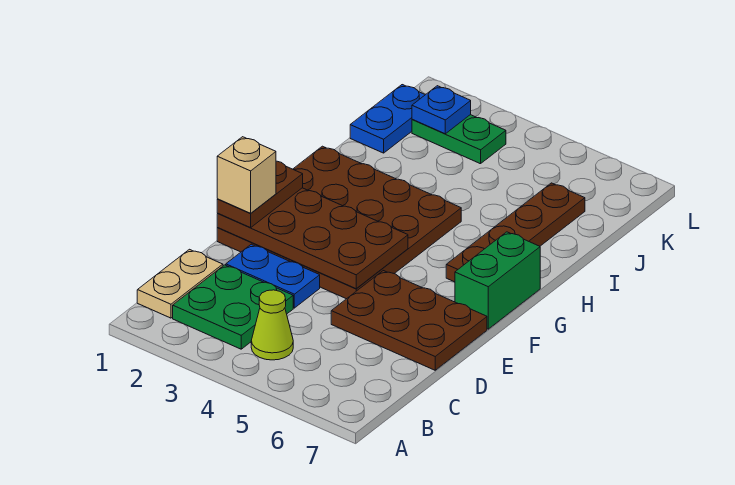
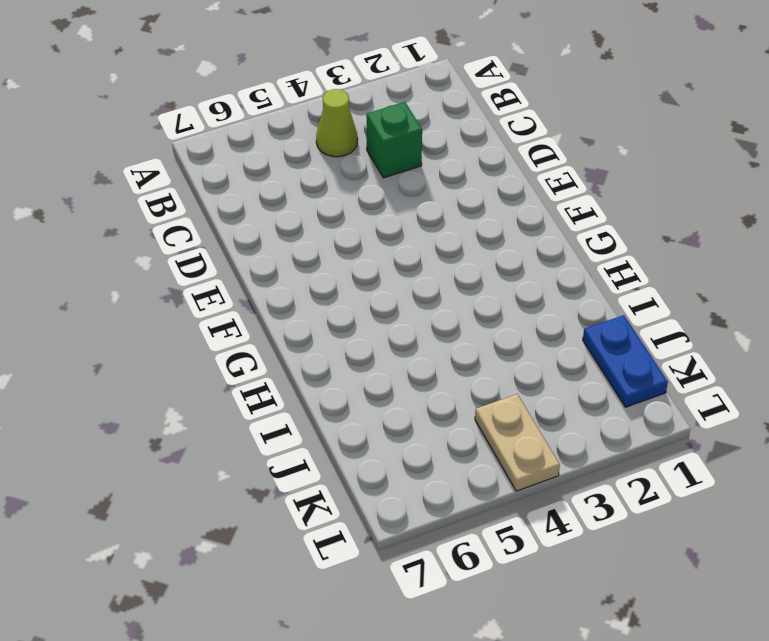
green 1x1 brick [366,102,422,178] -> green 2x2 plate [173,265,293,349]
tan 1x2 plate [475,394,560,491] -> tan 1x2 plate moved to [137,249,223,318]
none -> blue 1x2 plate [226,244,320,308]
none -> brown 2x3 plate [331,271,487,370]
none -> brown 4x4 plate [217,146,461,299]

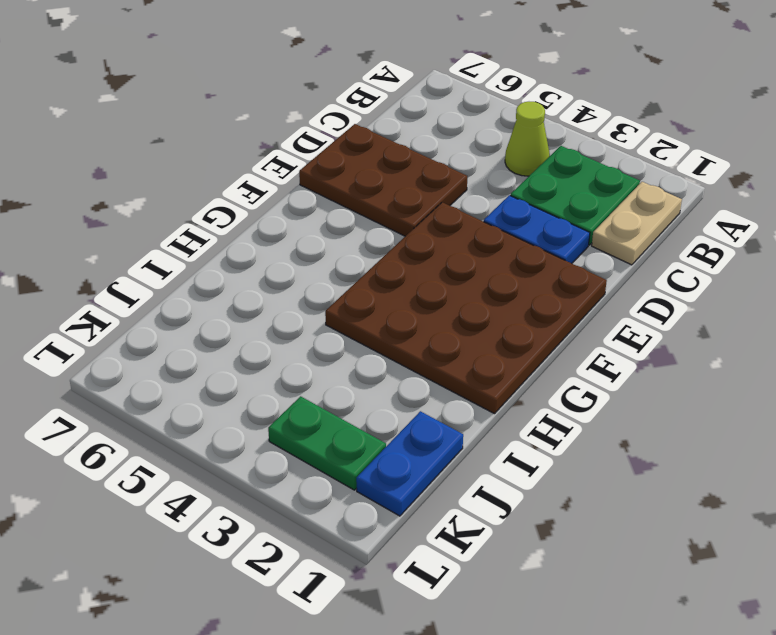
none -> green 1x2 brick [455,232,540,329]
none -> brown 1x4 plate [446,183,585,282]
none -> brown 2x4 plate [217,188,408,289]

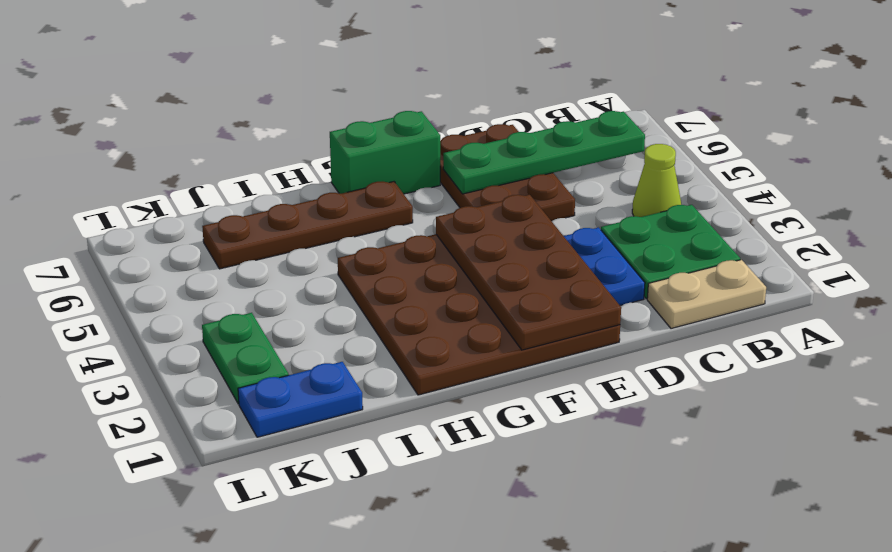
green 1x4 plate [443,111,645,194] -> none
none -> blue 1x1 plate [412,86,471,134]
none -> brown 1x2 plate [217,161,303,228]
none -> tan 1x1 brick [217,137,276,213]

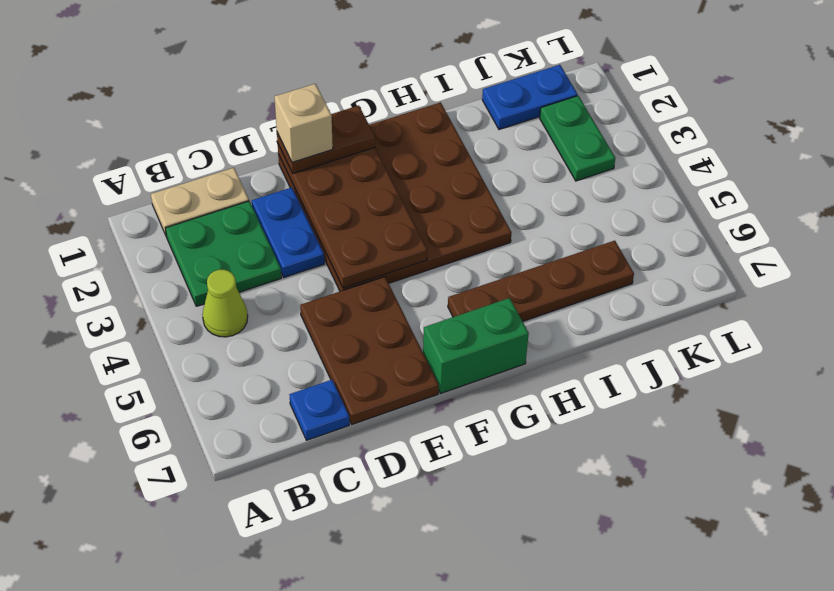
blue 1x1 plate [290,380,349,440] -> blue 1x1 plate moved to [412,86,471,134]

